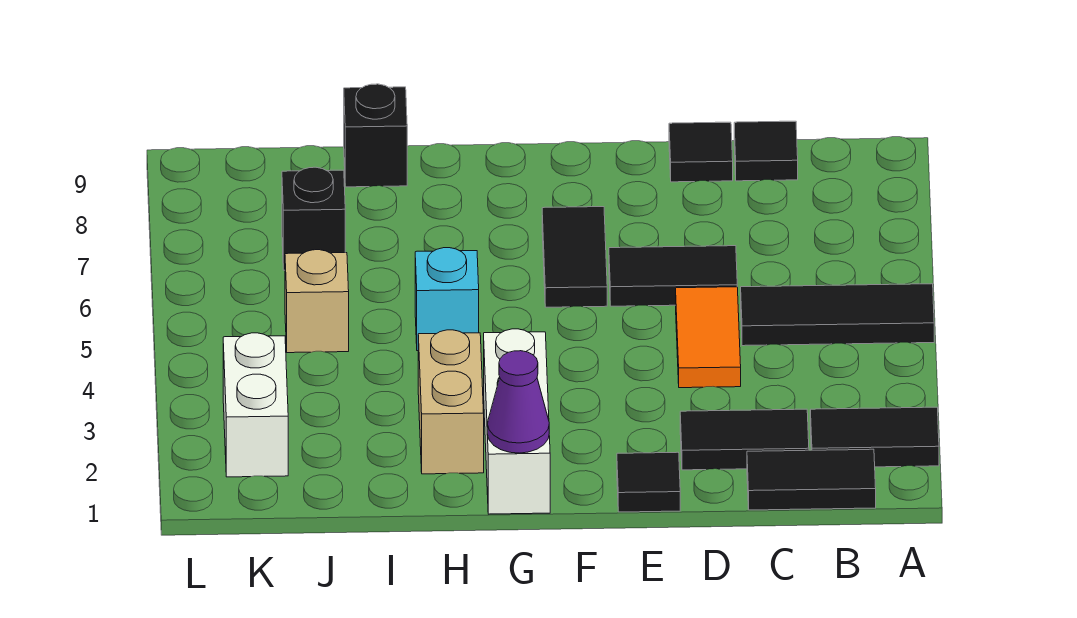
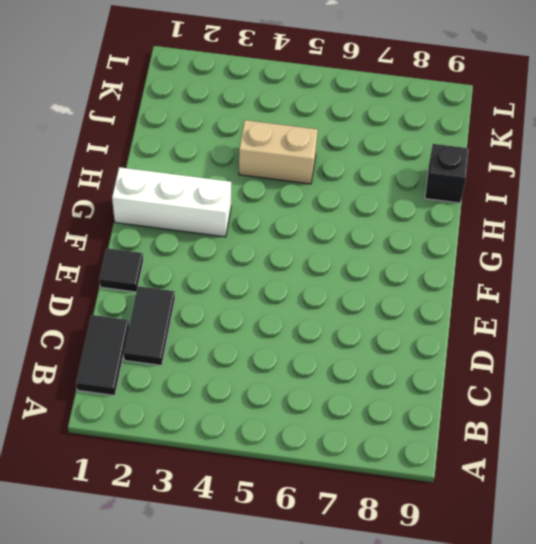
tan 1x2 brick [239,120,318,184] -> tan 1x2 brick moved to [418,330,484,474]
none -> black 1x2 tile [810,407,939,467]
none -> black 1x3 tile [741,284,934,346]
none -> black 1x1 tile [734,121,798,181]

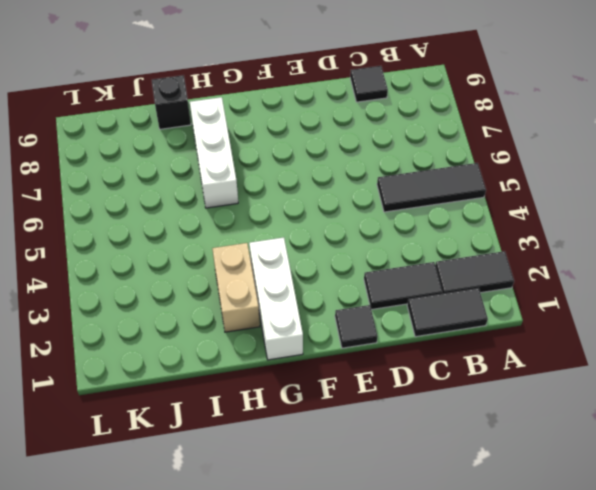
white 1x3 brick [190,97,238,208] -> none
none -> orange 1x2 tile [676,287,741,388]
none -> black 1x2 tile [609,246,737,306]
none -> black 1x1 tile [669,122,733,182]

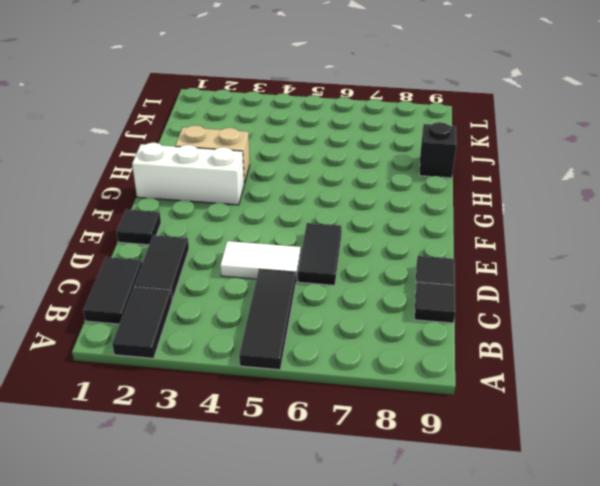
white 1x2 tile [220,241,301,280] -> orange 1x2 tile [676,287,741,388]
none -> black 1x2 tile [542,207,607,307]
none -> cyan 1x1 brick [415,248,479,351]
none -> tan 1x1 brick [285,250,349,353]

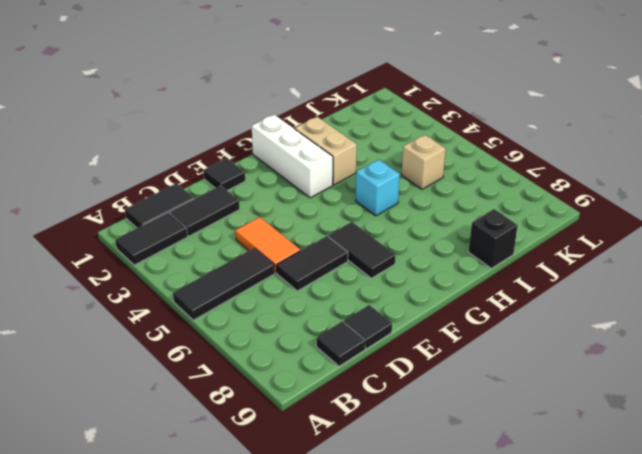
none -> black 1x1 brick [282,167,345,270]
none -> white 1x2 brick [223,333,288,477]
none -> purple 1x1 cone [487,351,549,453]

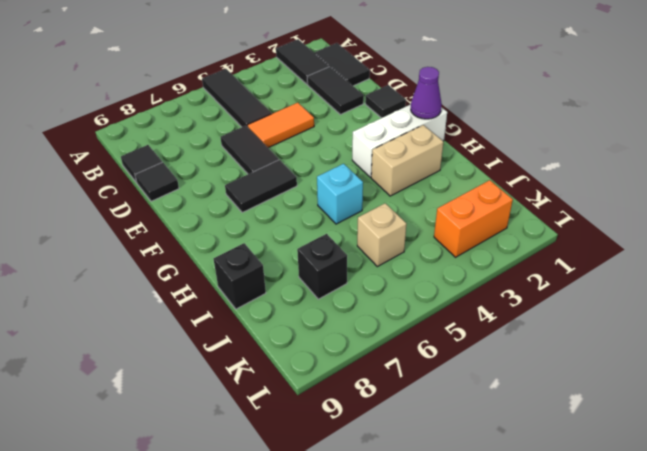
orange 1x2 brick [434,180,513,257] -> white 1x2 brick [223,333,288,477]

